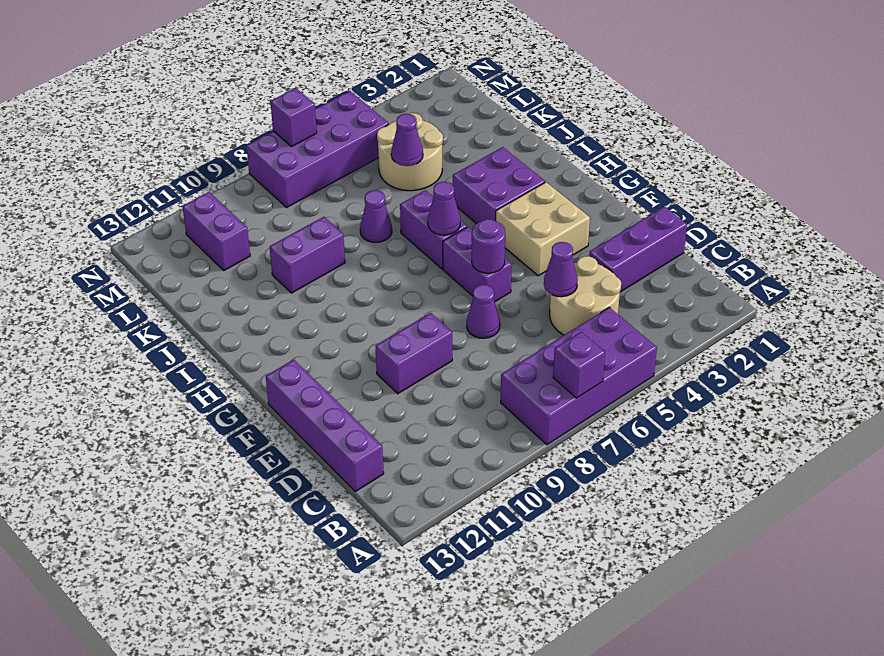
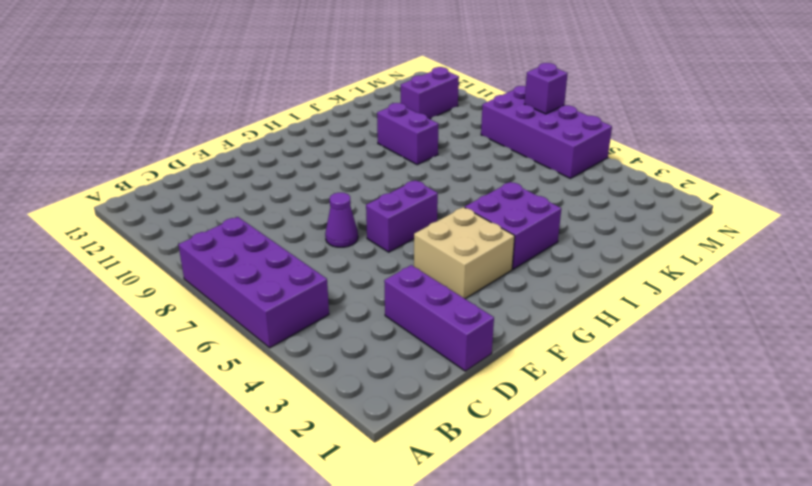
none -> tan 2x2 round brick [550,256,621,335]
none -> purple 1x4 brick [266,360,384,491]
none -> purple 1x2 brick [375,313,452,394]

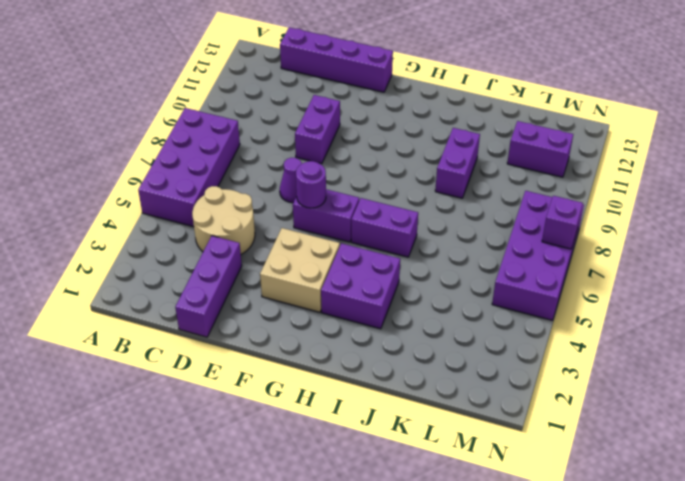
none -> purple 1x1 cone [360,190,392,242]
none -> tan 2x2 round brick [377,113,443,191]
none -> purple 1x1 brick [553,332,605,398]

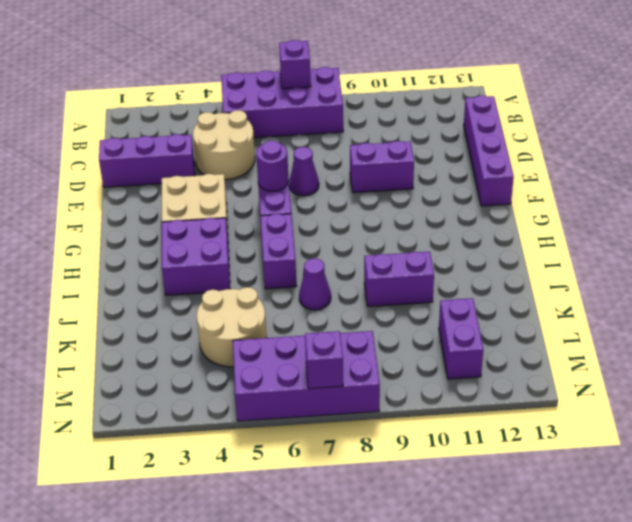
none -> purple 1x1 cone [544,242,578,297]
none -> purple 1x1 cone [428,182,460,235]
none -> purple 1x1 cone [391,114,423,166]

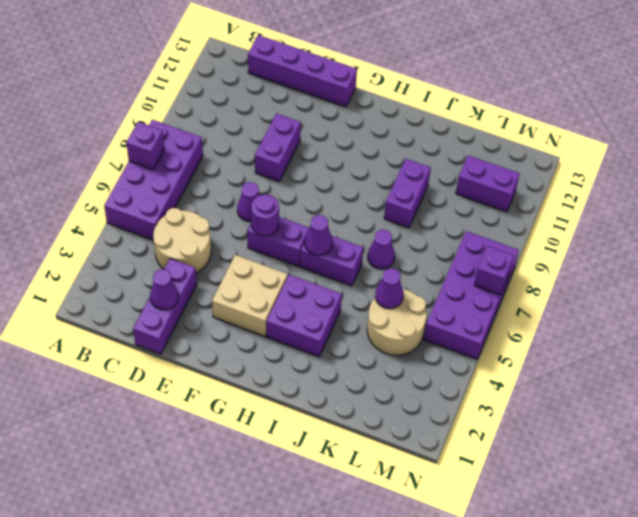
purple 1x1 cone [150,269,178,310] -> purple 1x1 cone moved to [544,242,578,297]

